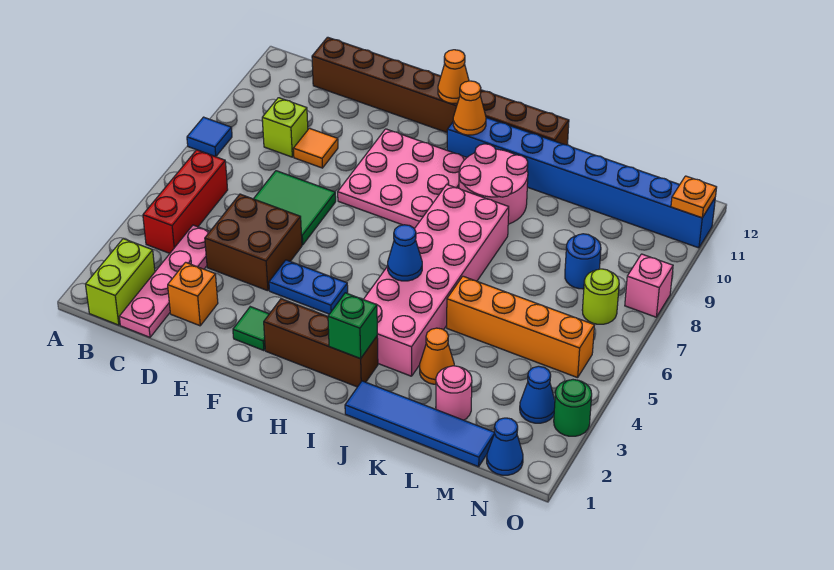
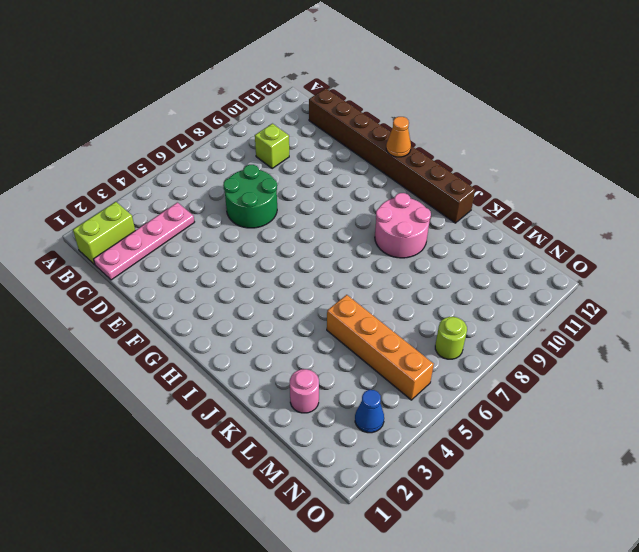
green 2x2 round brick [223,165,277,228] -> green 2x2 tile [254,171,336,245]
none -> blue 1x1 tile [187,117,232,157]
none -> red 1x3 brick [143,150,228,253]
none -> orange 1x1 brick [168,262,218,326]
none -> brown 2x2 brick [205,194,302,291]

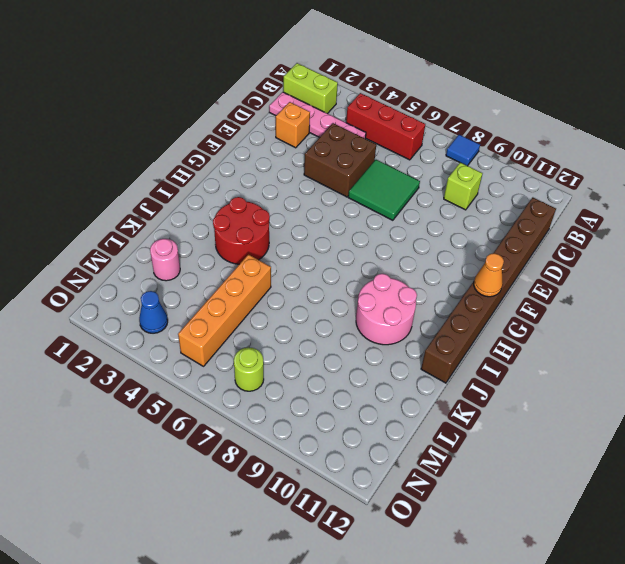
red 2x2 round brick [213,197,270,264] -> pink 2x6 brick [363,185,509,376]
none -> orange 1x1 tile [293,128,338,168]
none -> green 1x1 tile [233,307,269,351]
none -> blue 1x2 plate [269,260,348,314]
none -> pink 3x3 plate [338,129,467,229]

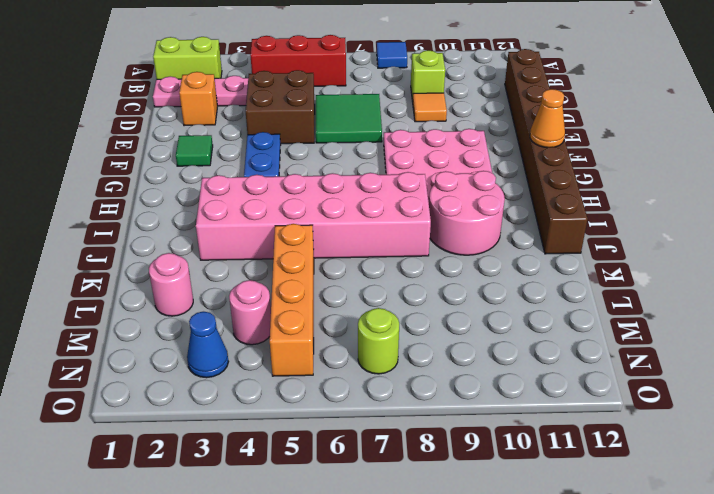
pink 1x1 round brick [229,280,271,345] -> none
none -> brown 1x3 brick [264,299,378,387]
none -> blue 1x8 brick [447,118,715,248]
none -> blue 1x4 tile [345,381,494,467]
none -> orange 1x1 cone [420,328,454,384]

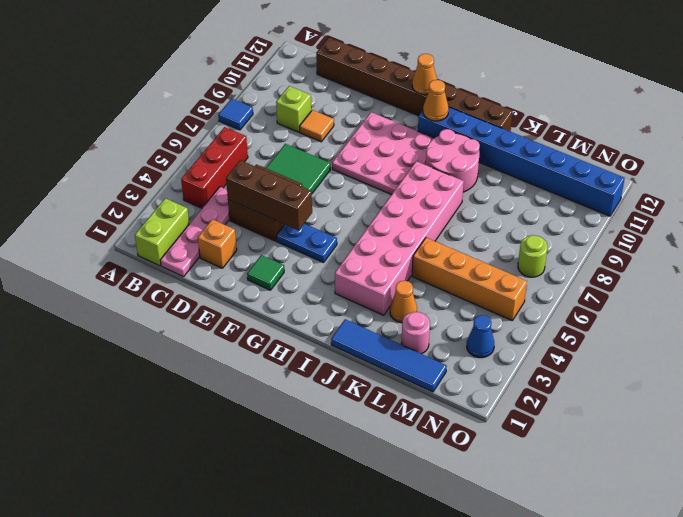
brown 1x3 brick [226,160,312,230] -> brown 1x3 brick moved to [264,299,378,387]
none -> blue 1x1 round brick [565,234,601,289]
none -> blue 1x1 cone [487,418,523,475]
none -> green 1x1 round brick [554,380,592,436]
none -> pink 1x1 brick [625,254,673,317]

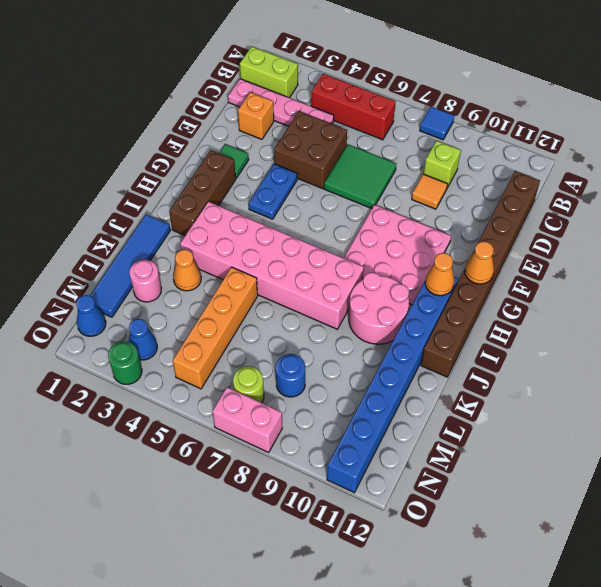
pink 1x2 brick [212,387,282,452] -> pink 1x1 brick [625,254,673,317]
none -> green 1x1 brick [328,293,377,359]
none -> blue 1x1 cone [388,225,422,281]
none -> orange 1x1 plate [671,176,717,218]

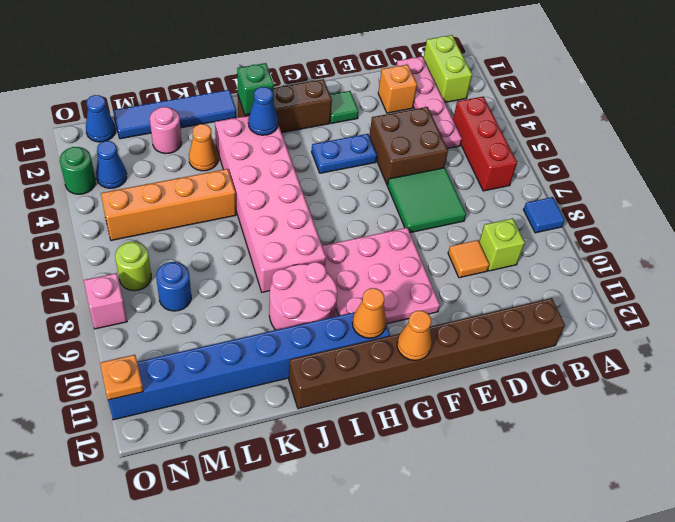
blue 1x1 cone [248,87,278,135] -> blue 1x1 cone moved to [388,225,422,281]

